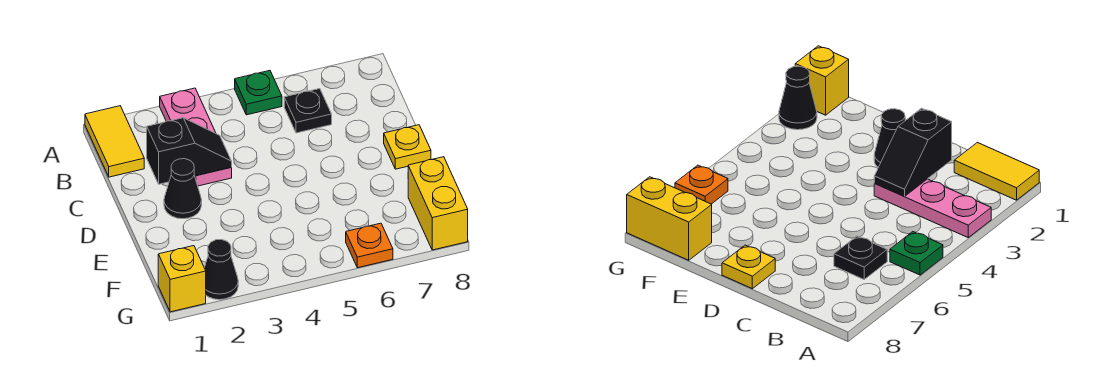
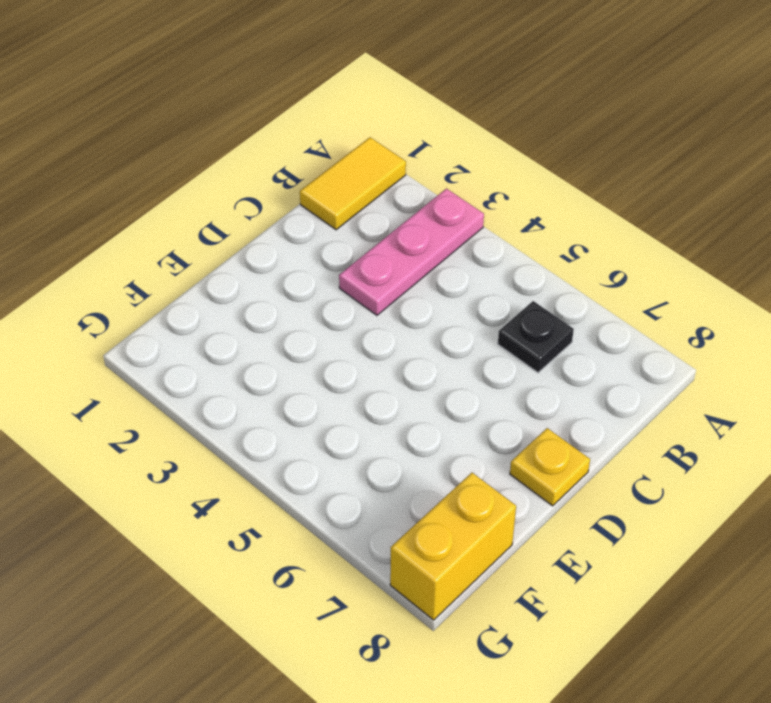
none -> green 1x1 plate [235,71,282,115]
none -> black 1x1 cone [164,159,202,219]

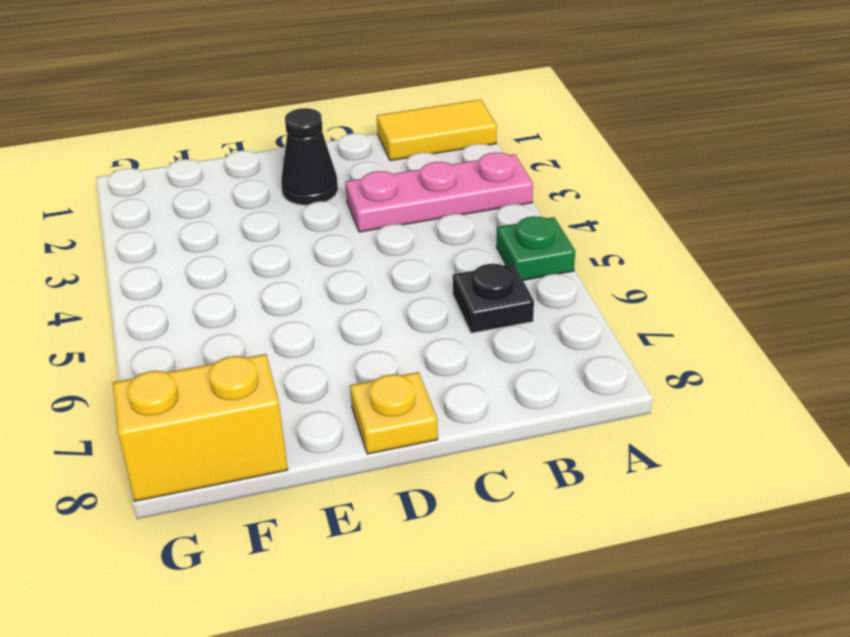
none -> yellow 1x1 brick [158,246,206,312]
none -> black 1x1 cone [204,240,238,300]

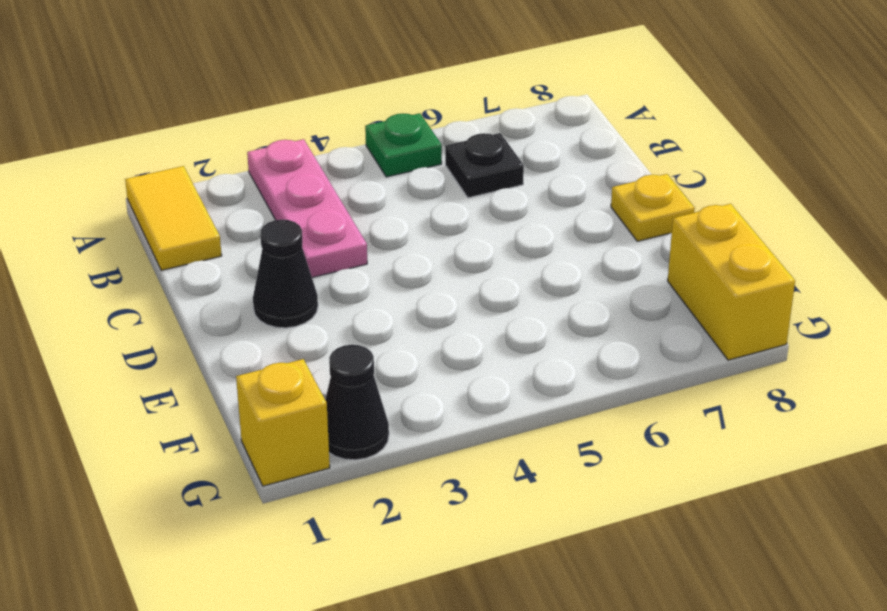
none -> orange 1x1 plate [346,223,393,268]
none -> black 1x2 slope [147,118,232,184]

